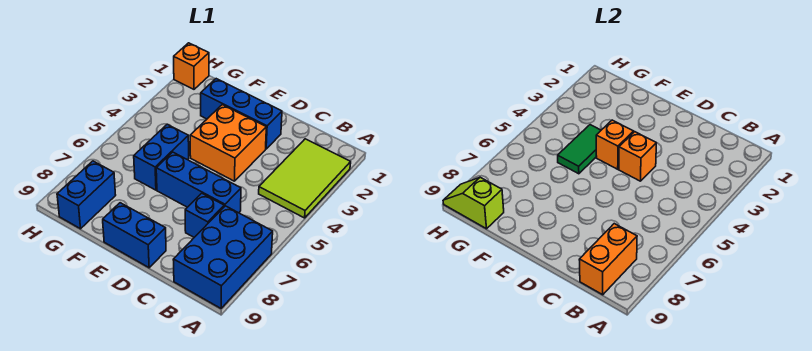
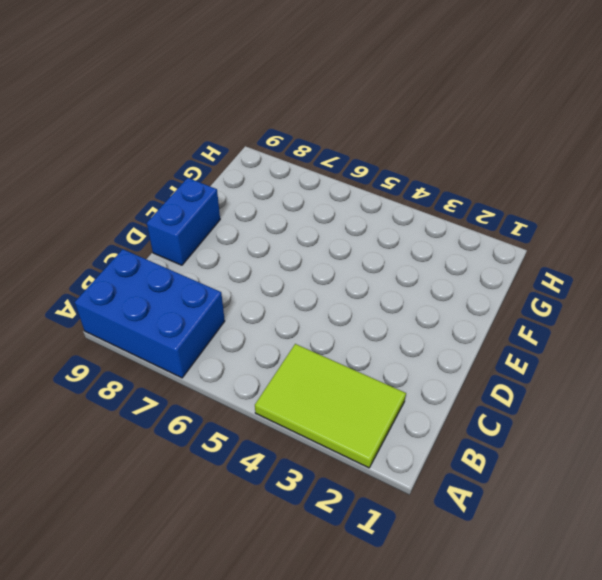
none -> blue 1x3 brick [156,152,241,213]
none -> blue 1x1 brick [185,193,224,237]
none -> blue 1x3 brick [201,79,282,149]

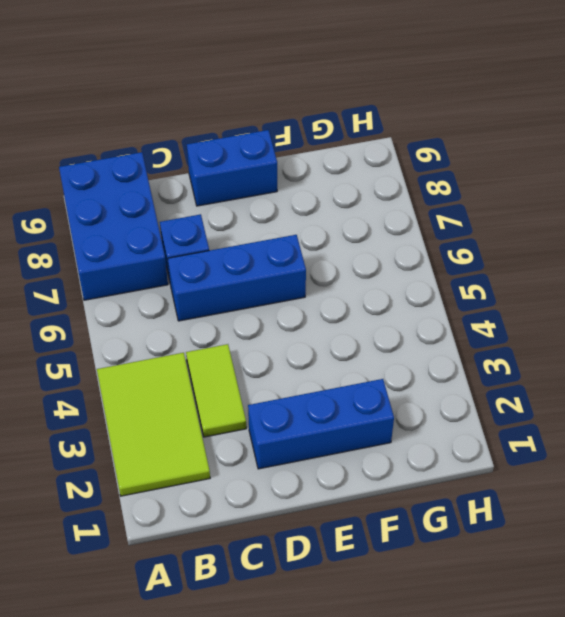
lime 1x2 tile [186,344,246,437] -> none
none -> orange 2x2 brick [190,105,266,181]
none -> blue 1x2 brick [134,124,189,190]
none -> blue 1x2 brick [57,161,116,229]

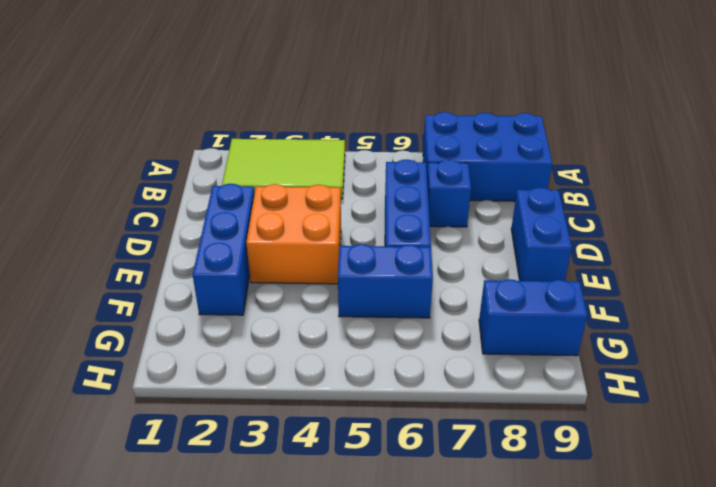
none -> orange 1x1 brick [174,43,209,89]
none -> orange 1x2 brick [579,224,637,295]
none -> orange 1x1 brick [619,132,656,181]

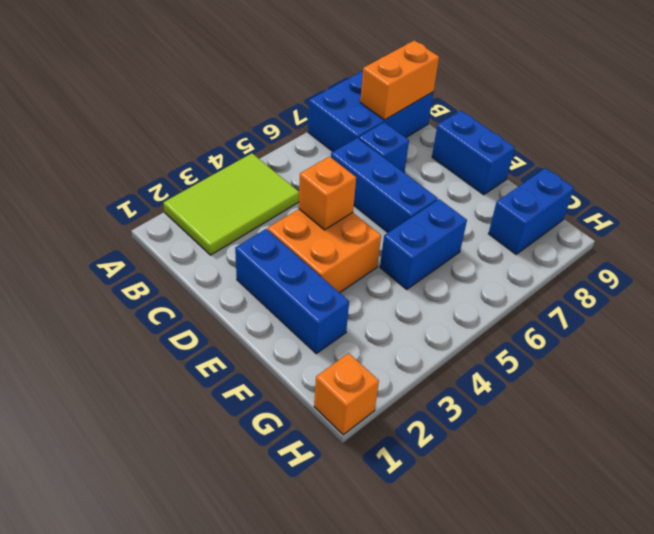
none -> orange 1x1 brick [596,120,634,169]
none -> green 1x2 tile [558,125,601,174]
none -> lime 1x2 slope [443,177,504,229]

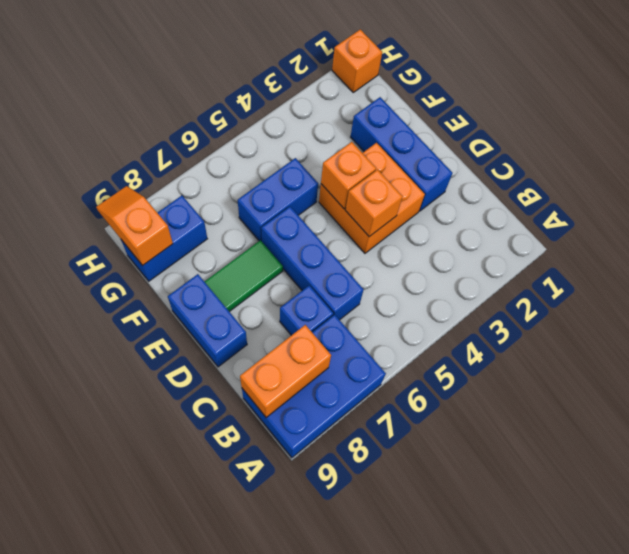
green 1x2 tile [204,240,283,312] -> green 1x2 tile moved to [558,125,601,174]
orange 1x2 slope [96,186,173,266] -> lime 1x2 slope [443,177,504,229]
none -> lime 2x3 tile [259,139,351,218]

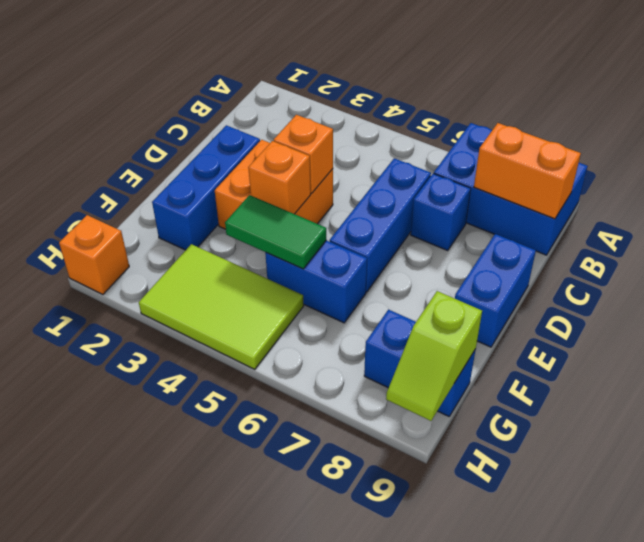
lime 2x3 tile [139,244,304,369] -> lime 2x3 tile moved to [259,139,351,218]

